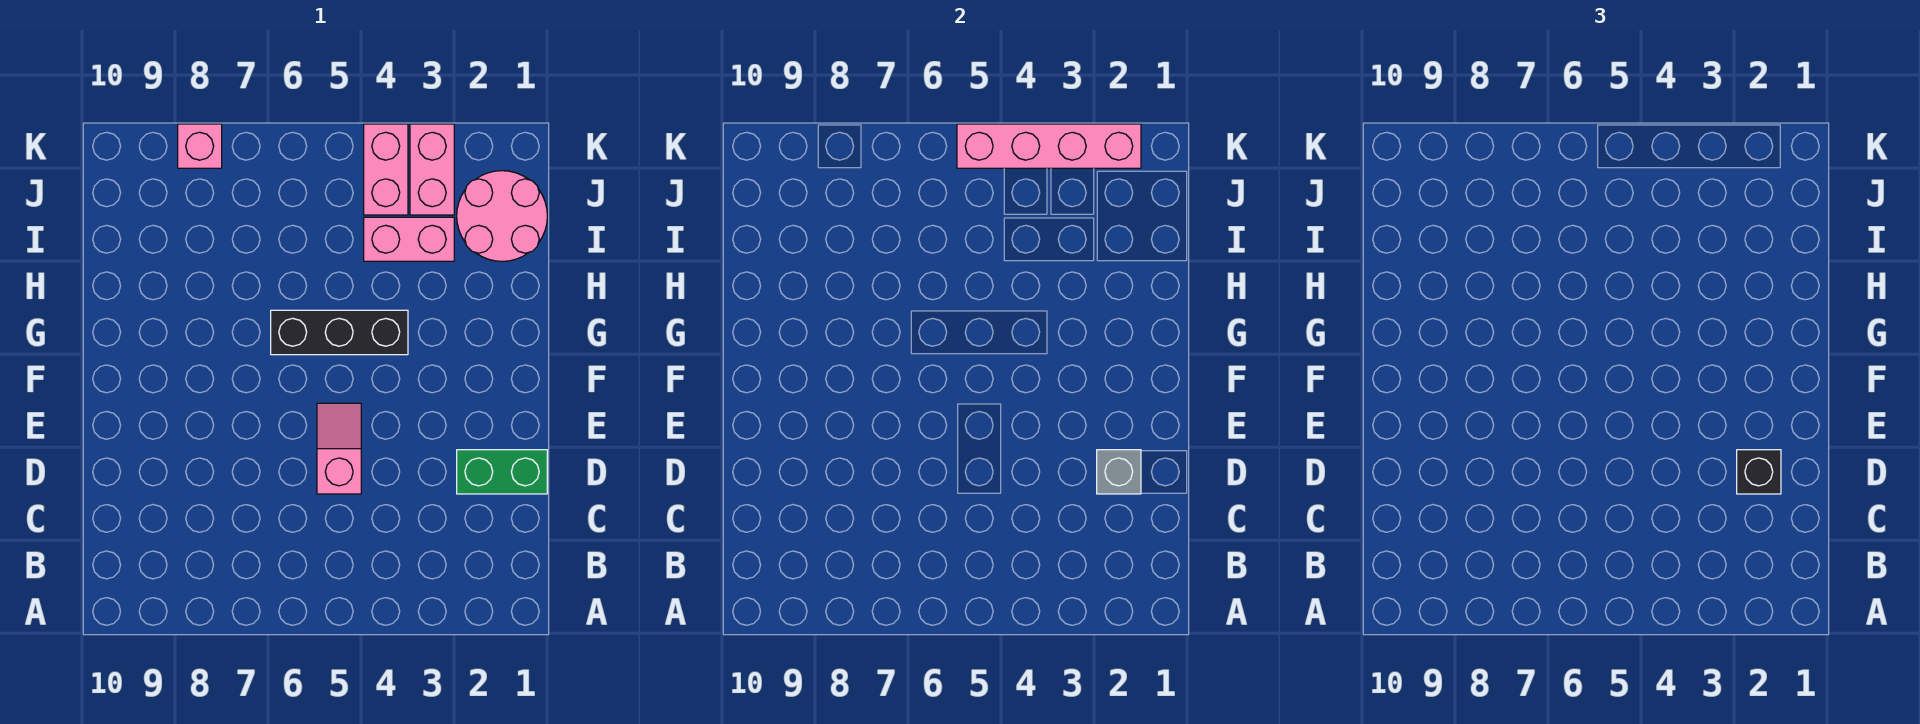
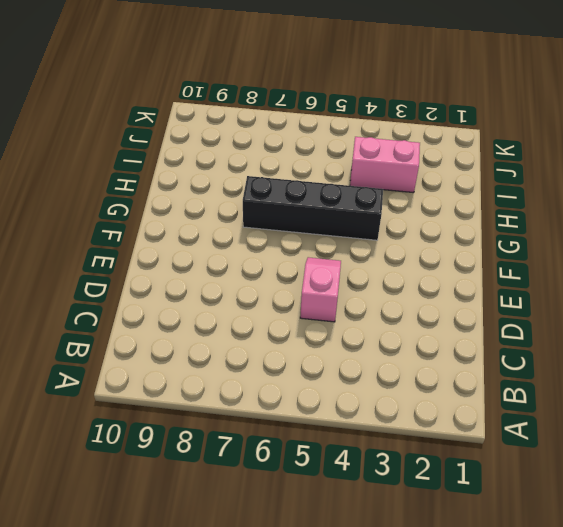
black 1x4 brick [243,176,383,240] -> black 1x3 brick [271,310,408,355]
none -> green 1x2 brick [457,450,547,494]
none -> pink 2x2 round brick [457,171,547,261]

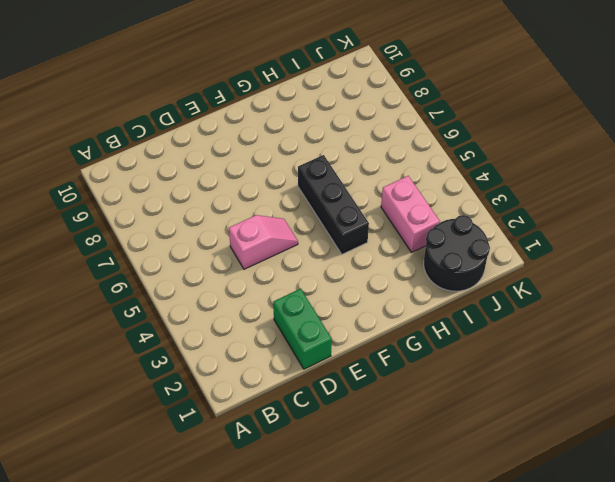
black 2x2 round brick [424,215,490,291] -> pink 2x2 round brick [457,171,547,261]
none -> pink 1x2 brick [410,124,454,215]
none -> pink 1x2 brick [364,124,408,215]

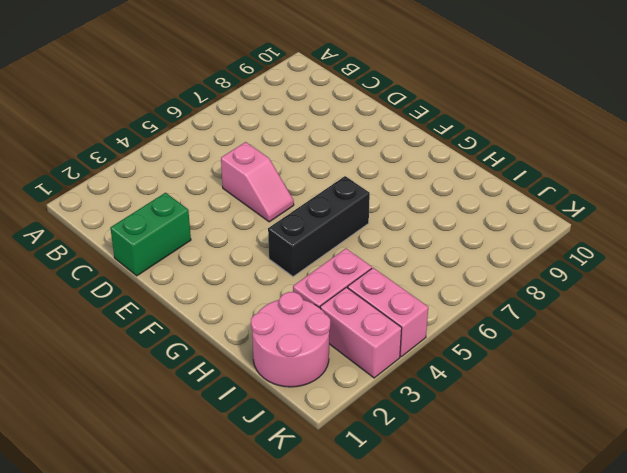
none -> pink 1x1 brick [178,124,222,168]
none -> grey 1x1 brick [1097,450,1141,494]

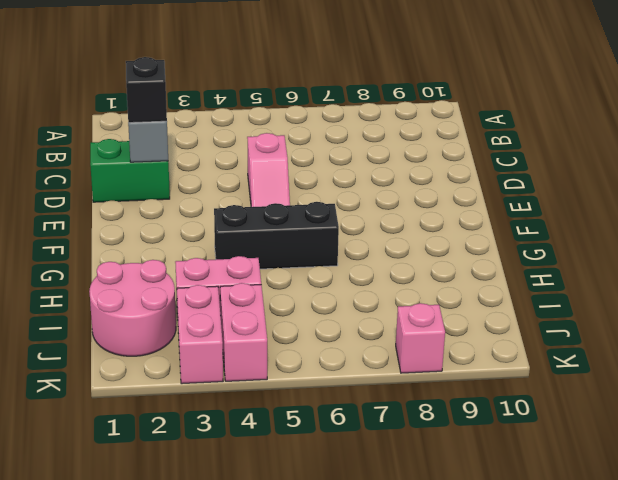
none -> pink 1x4 brick [957,124,1141,168]

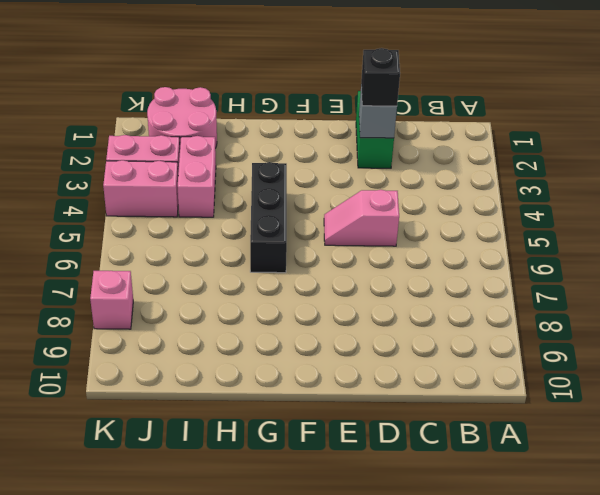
none -> pink 1x4 brick [957,124,1141,168]

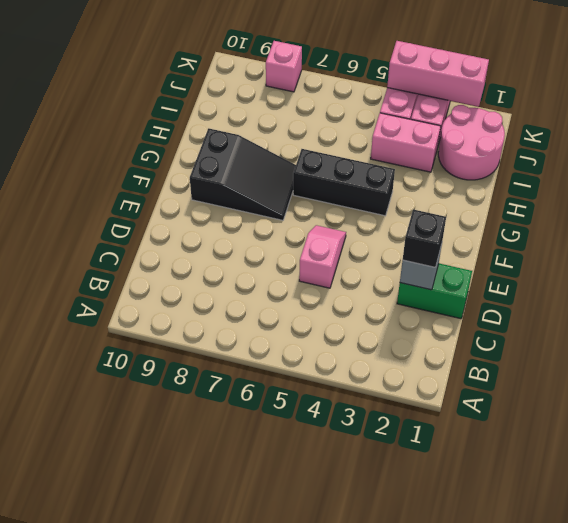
black 2x3 slope [190,128,296,220] -> none
pink 1x3 brick [387,41,489,107] -> pink 1x4 brick [957,124,1141,168]

